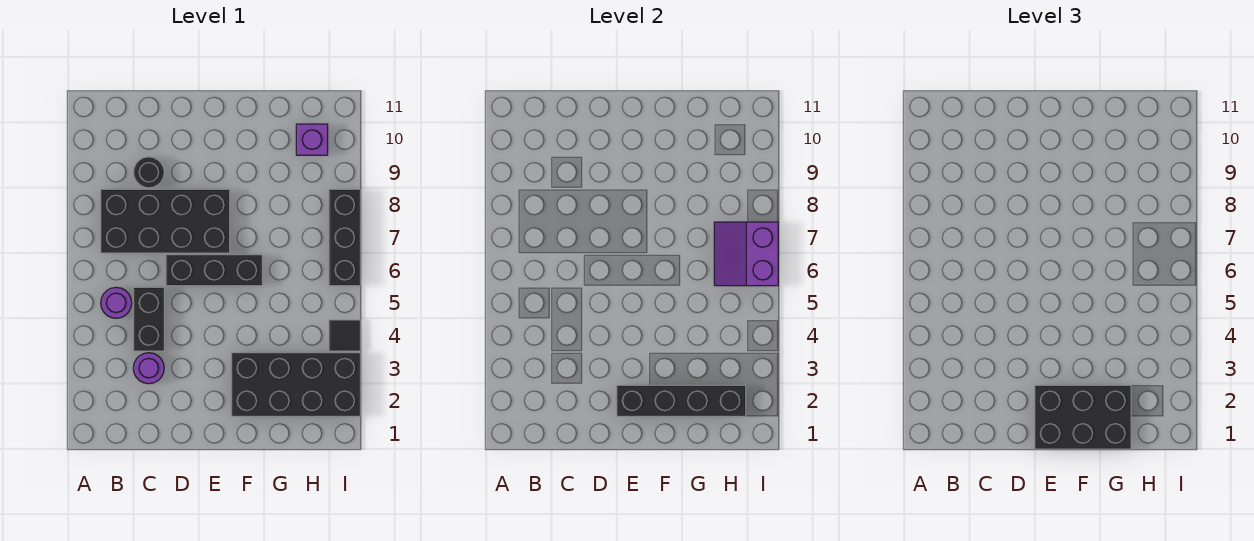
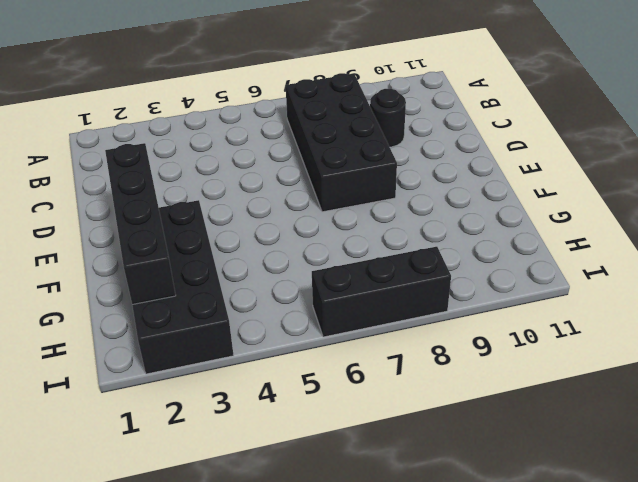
none -> purple 1x1 round brick [101,287,132,318]
none -> purple 1x1 round brick [133,353,164,384]
none -> black 1x2 brick [133,287,164,351]

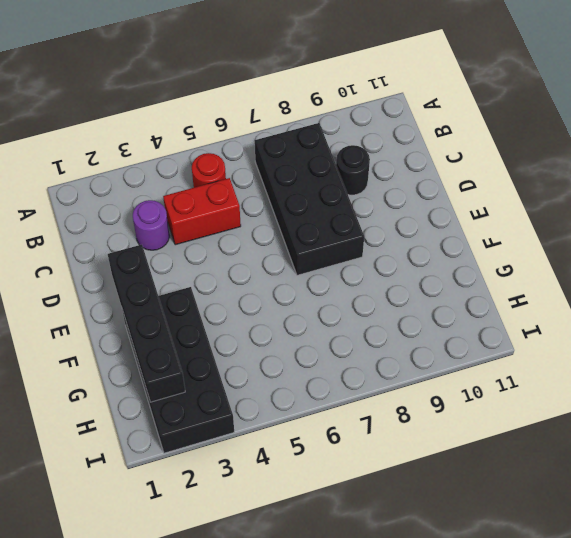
red 1x1 round brick [192,153,226,187] -> purple 1x1 round brick [101,287,132,318]
red 1x2 brick [163,178,241,245] -> black 1x2 brick [133,287,164,351]
none -> black 1x3 brick [166,255,262,286]
none -> purple 1x1 brick [296,124,328,155]
none -> black 1x1 tile [329,320,360,351]

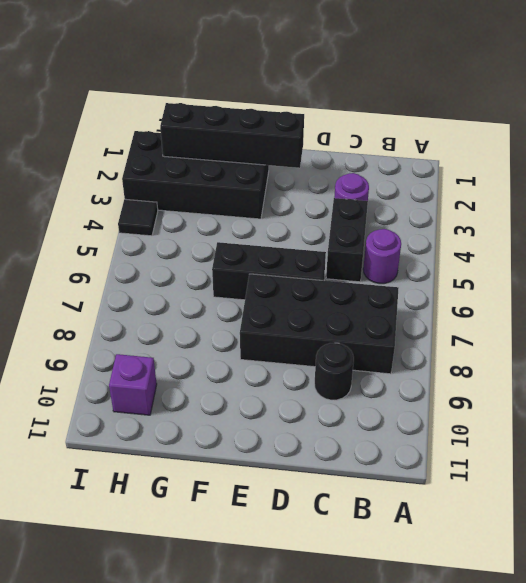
none -> black 1x3 brick [329,189,360,286]
none -> purple 2x2 slope [714,222,778,286]
none -> black 2x3 brick [1035,385,1131,449]

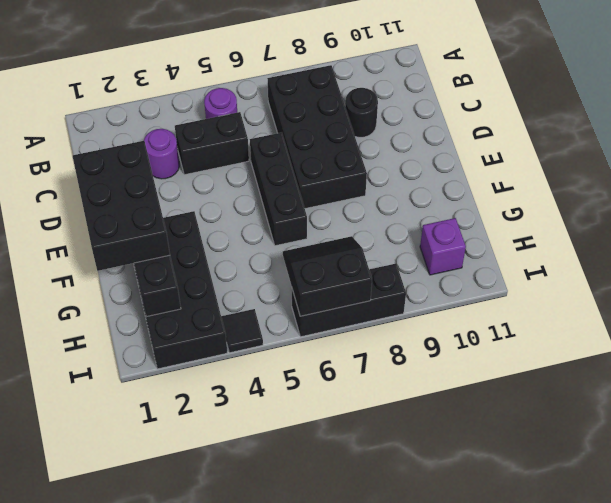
black 2x2 slope [283,236,372,316] -> purple 2x2 slope [714,222,778,286]

